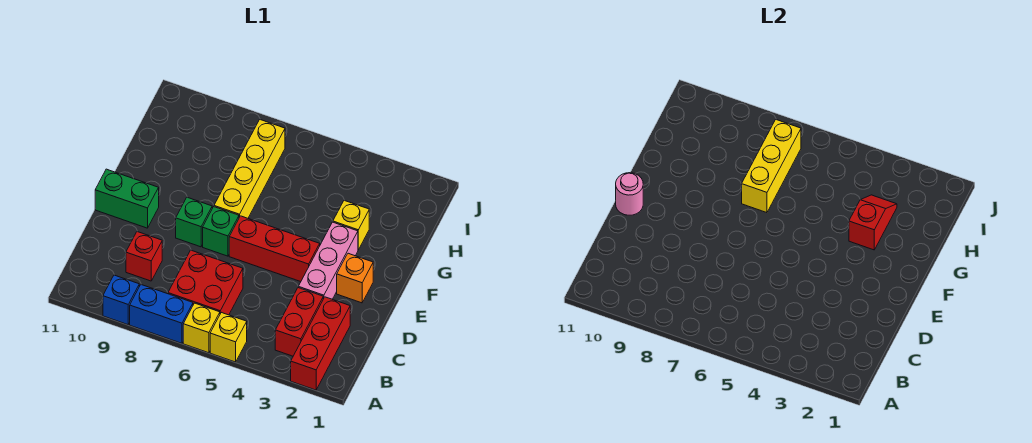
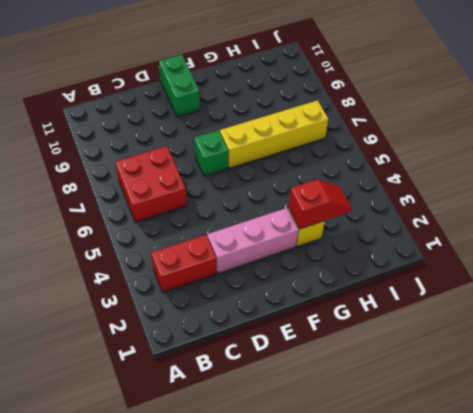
none -> red 1x3 brick [291,297,350,390]
none -> yellow 1x1 brick [210,312,247,362]
none -> yellow 1x1 brick [183,303,220,353]

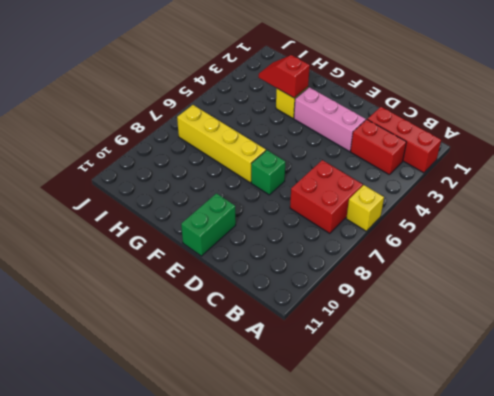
none -> yellow 1x1 brick [210,312,247,362]
none -> blue 1x2 brick [130,285,193,343]
none -> blue 1x1 brick [103,275,139,325]

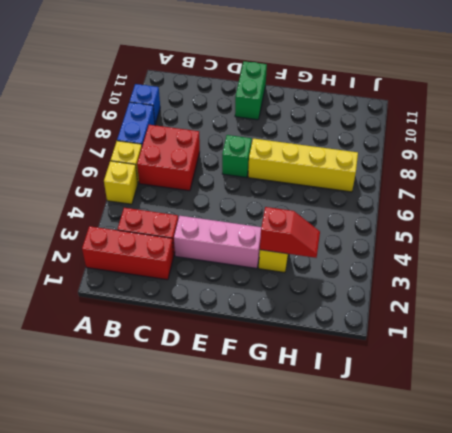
none -> red 1x1 brick [126,232,162,281]
none -> orange 1x1 brick [337,253,373,303]
none -> red 1x3 brick [229,216,320,282]

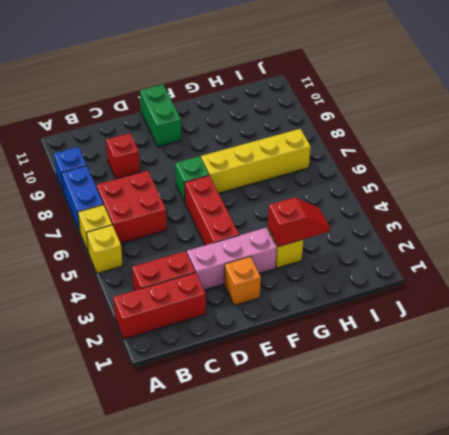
none -> green 1x1 brick [176,197,212,247]
none -> pink 1x1 round brick [616,173,643,215]
none -> yellow 1x3 brick [742,120,801,213]

